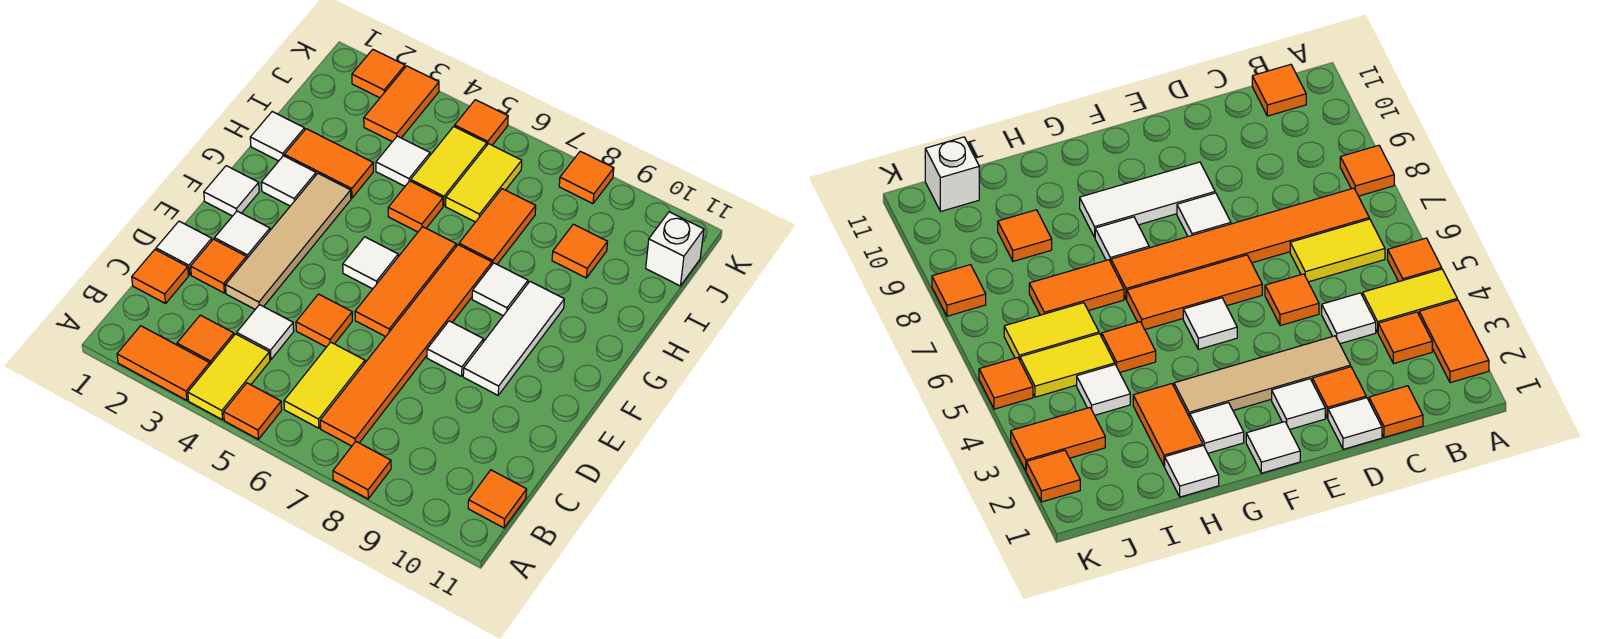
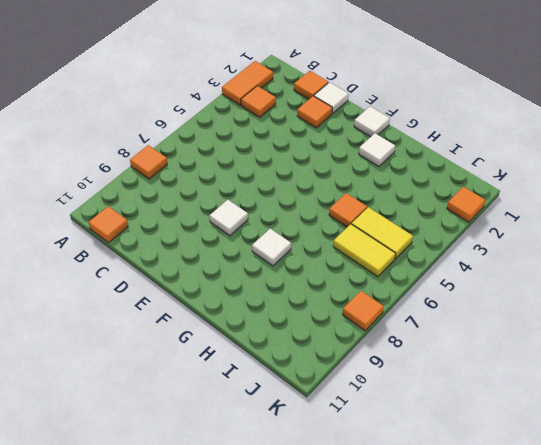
none -> yellow 1x2 tile [188,334,270,420]
none -> orange 1x1 tile [224,383,282,439]
none -> yellow 1x2 tile [284,342,365,428]
none -> orange 1x6 tile [320,245,492,446]

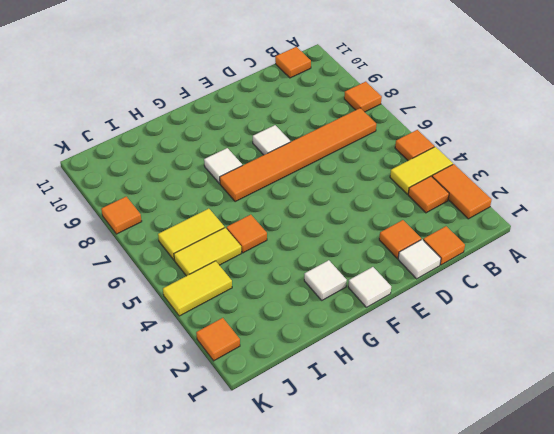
yellow 1x2 tile [163,261,232,316] -> yellow 1x2 tile moved to [284,342,365,428]
none -> white 1x1 tile [237,305,294,360]
none -> tan 1x4 tile [225,173,351,309]
none -> orange 1x1 tile [296,294,352,347]
none -> white 1x1 tile [215,211,270,258]

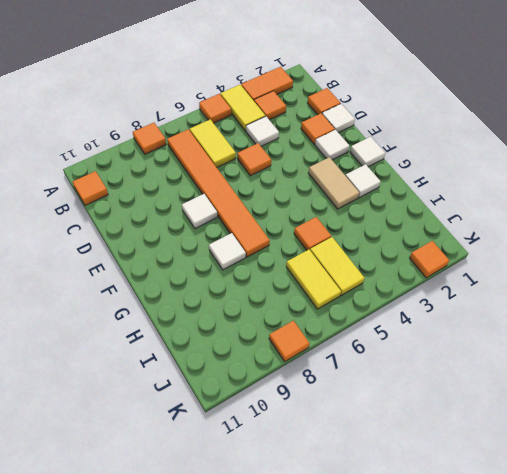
tan 1x2 tile [308,157,359,209] -> tan 1x4 tile [225,173,351,309]
none -> orange 1x3 tile [355,227,456,337]
none -> white 1x3 tile [463,282,564,395]
none -> white 1x1 tile [343,237,398,289]
none -> white 1x1 tile [250,112,305,161]

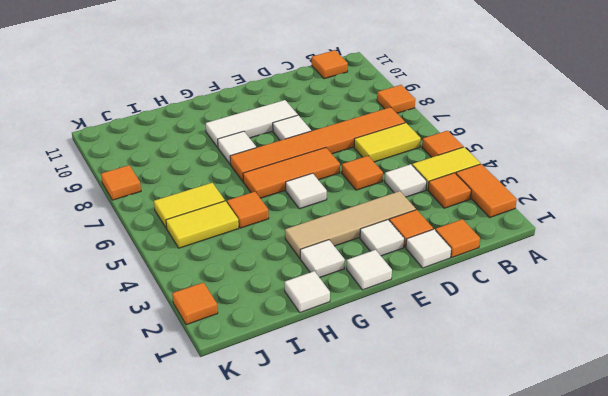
none -> orange 1x2 tile [284,129,373,198]
none -> orange 1x2 tile [459,189,536,264]
none -> white 1x1 tile [376,136,430,186]
none -> orange 1x1 tile [552,224,607,278]

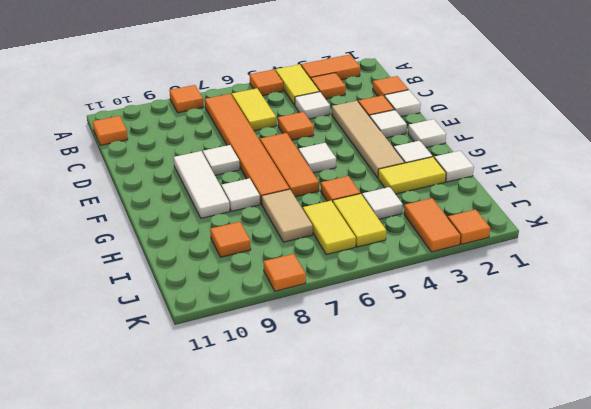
yellow 1x2 tile [378,157,446,194] -> orange 1x2 tile [284,129,373,198]
tan 1x2 tile [262,189,313,242] -> orange 1x2 tile [459,189,536,264]
none -> white 1x1 brick [646,212,704,286]
none -> orange 1x1 tile [455,100,508,145]

